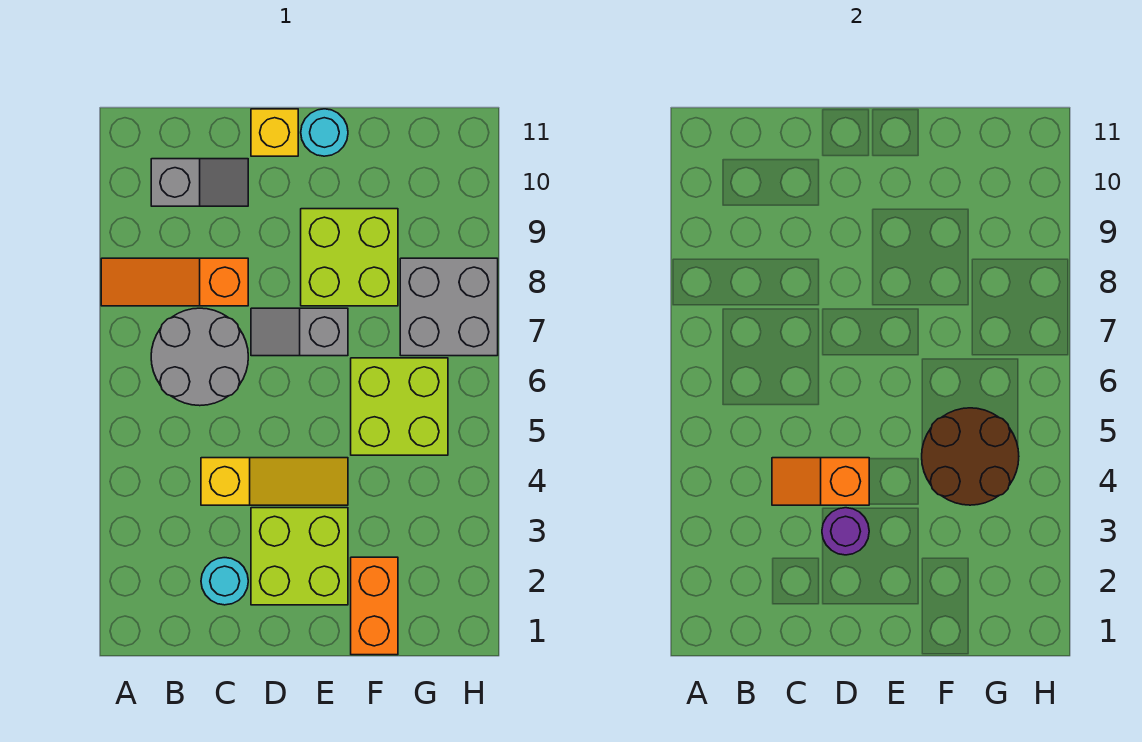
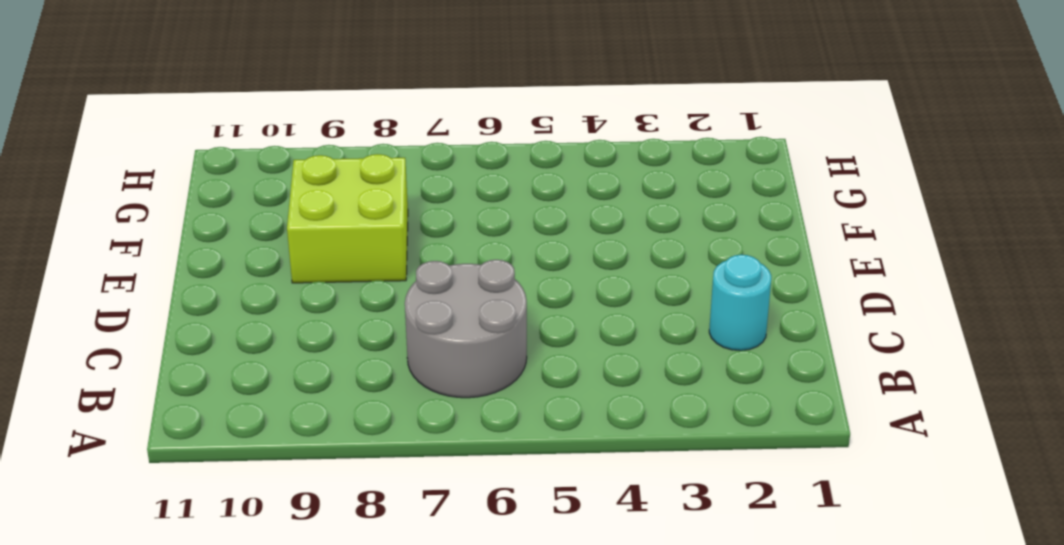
none -> orange 1x3 slope [101,258,248,306]
none -> grey 1x2 slope [151,159,248,206]
none -> yellow 1x3 slope [201,458,348,505]

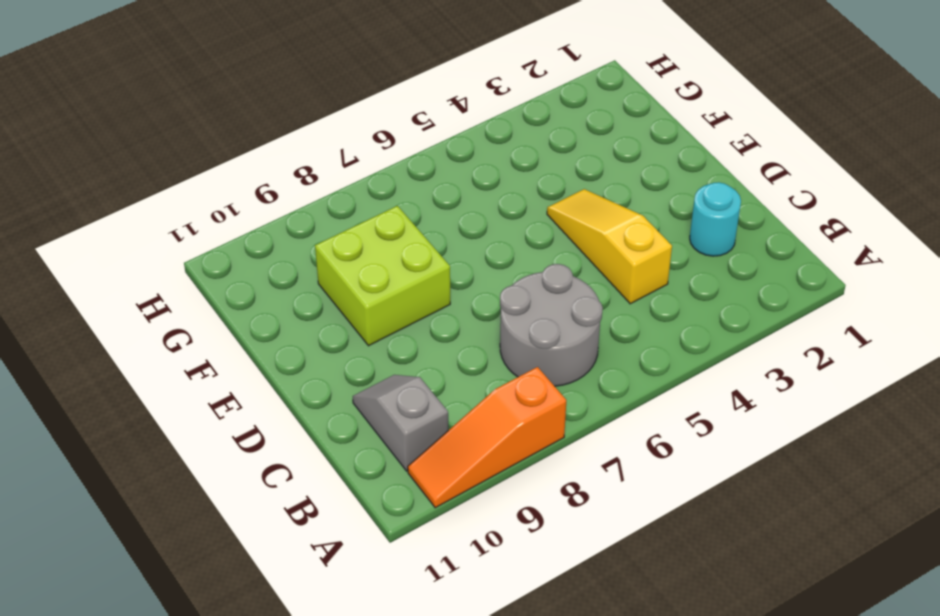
orange 1x3 slope [408,367,566,508] -> orange 1x3 slope turned to [101,258,248,306]
none -> lime 2x2 brick [251,508,348,605]
none -> grey 1x2 slope [251,308,348,356]
none -> yellow 1x1 brick [251,109,298,156]

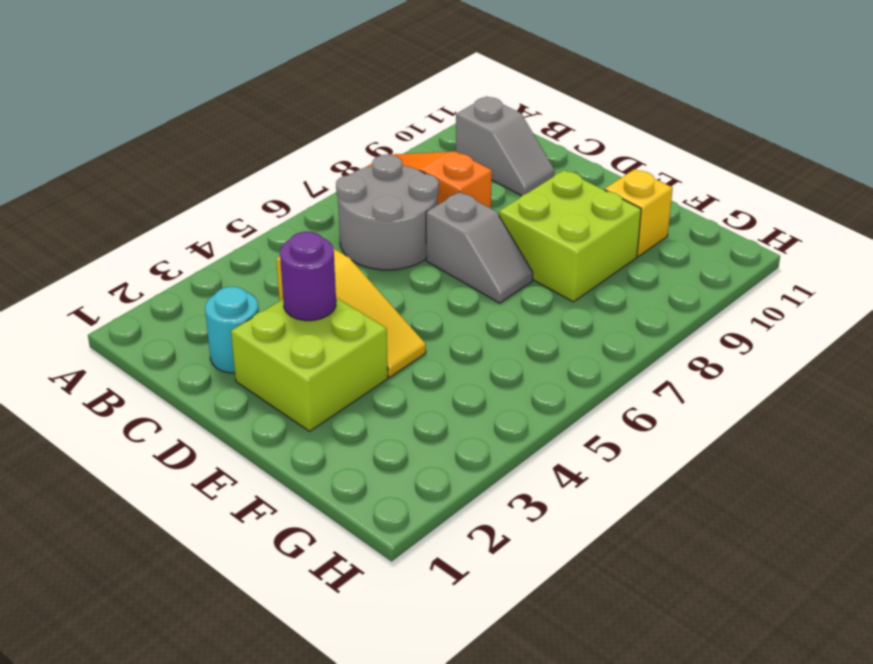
grey 1x2 slope [426,192,533,303] -> grey 1x2 slope turned to [251,308,348,356]
yellow 1x1 brick [605,169,673,256] -> yellow 1x1 brick moved to [251,109,298,156]
none -> cyan 1x1 round brick [301,109,348,156]
none -> orange 1x2 brick [351,557,398,655]
none -> lime 2x2 brick [351,358,448,455]

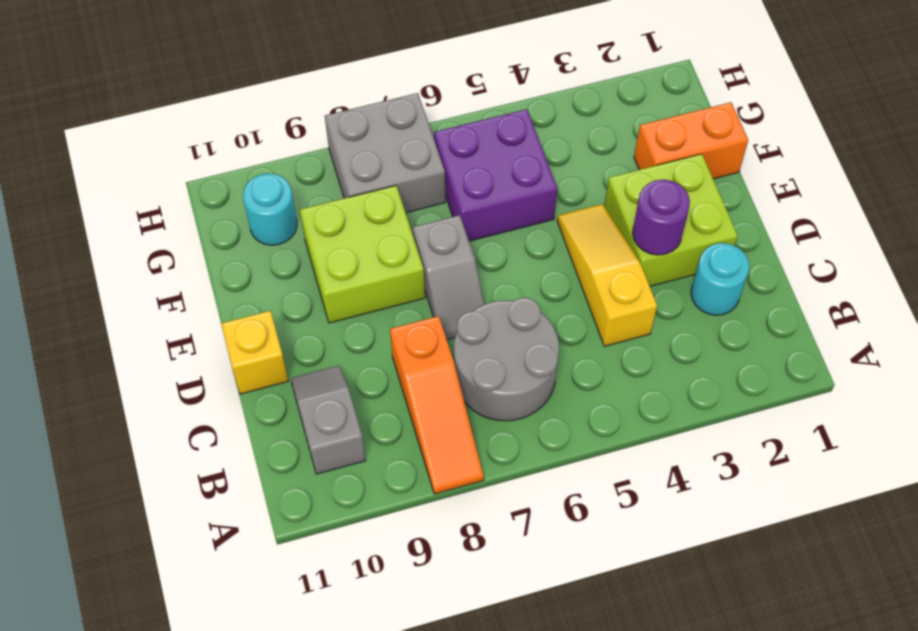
purple 2x2 brick [434,109,557,241] -> lime 2x2 brick [351,358,448,455]
cyan 1x1 round brick [243,173,297,245] -> cyan 1x1 round brick moved to [301,109,348,156]
none -> orange 1x2 slope [772,458,869,505]
none -> brown 2x2 round brick [922,408,1019,505]

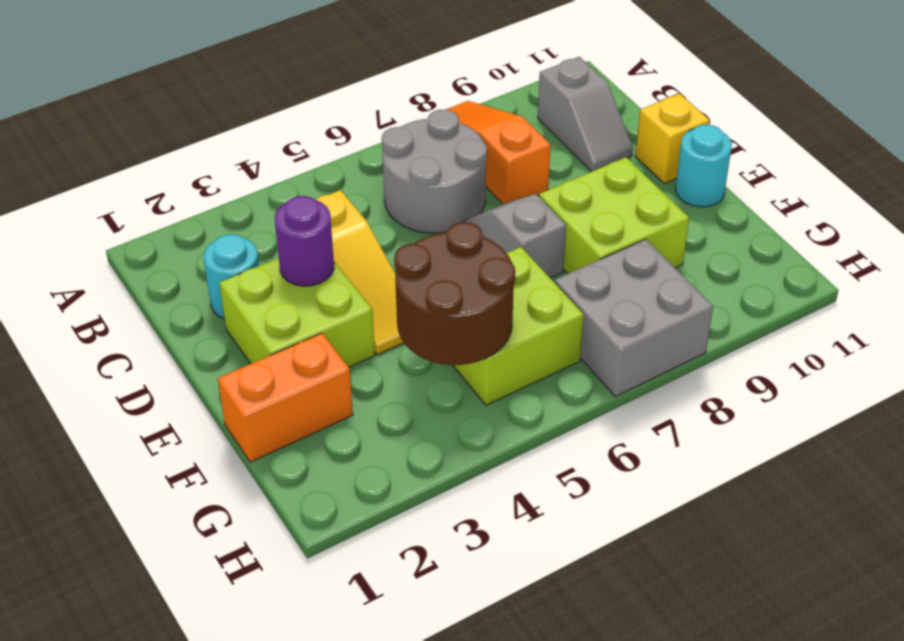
none -> orange 1x2 slope [772,458,869,505]

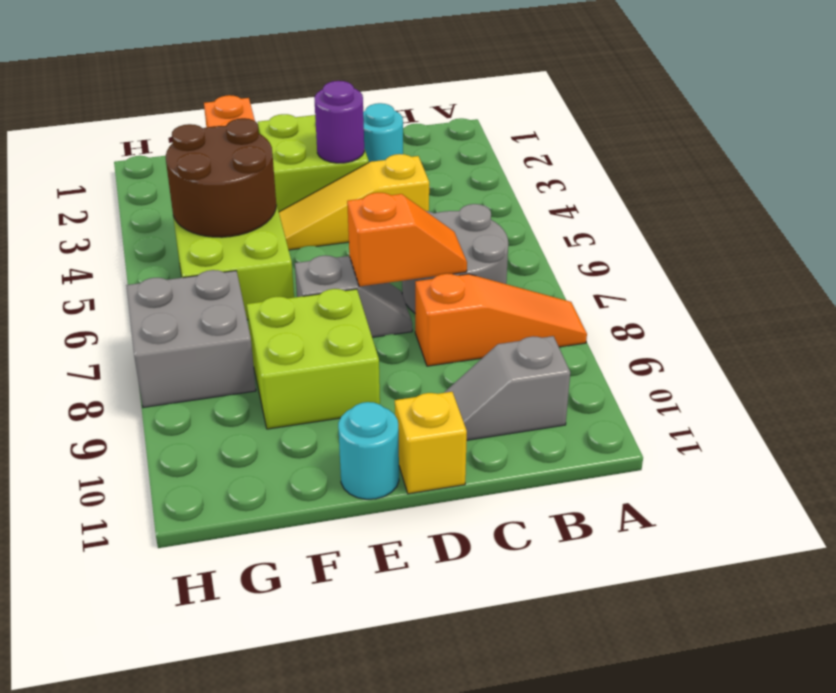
orange 1x2 slope [347,193,467,286] -> orange 1x2 slope moved to [772,458,869,505]

